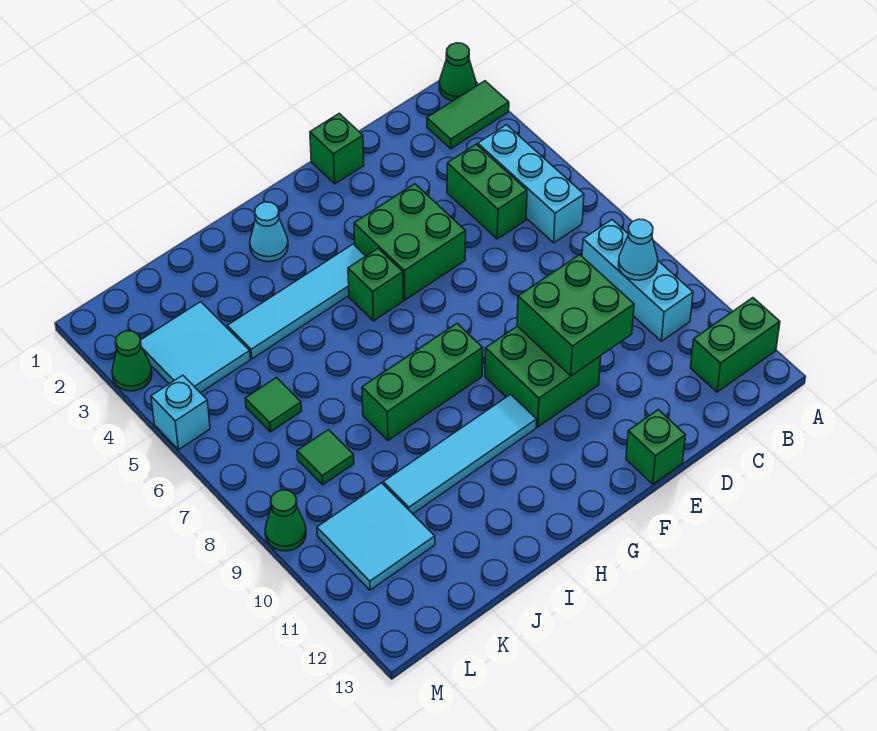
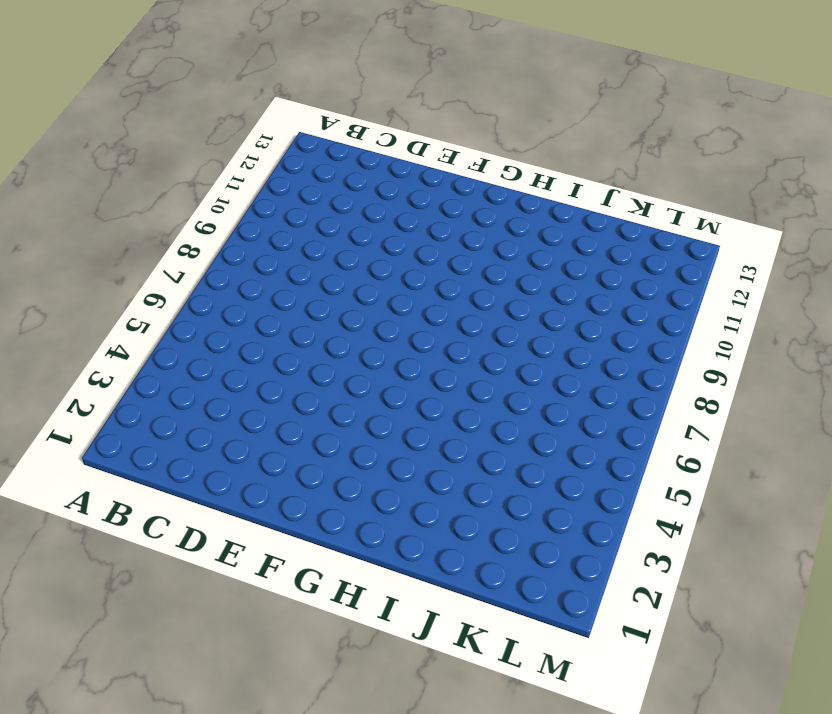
none -> green 1x1 cone [439,43,476,101]
none -> green 1x2 tile [427,81,509,149]
none -> green 1x2 brick [691,298,780,392]

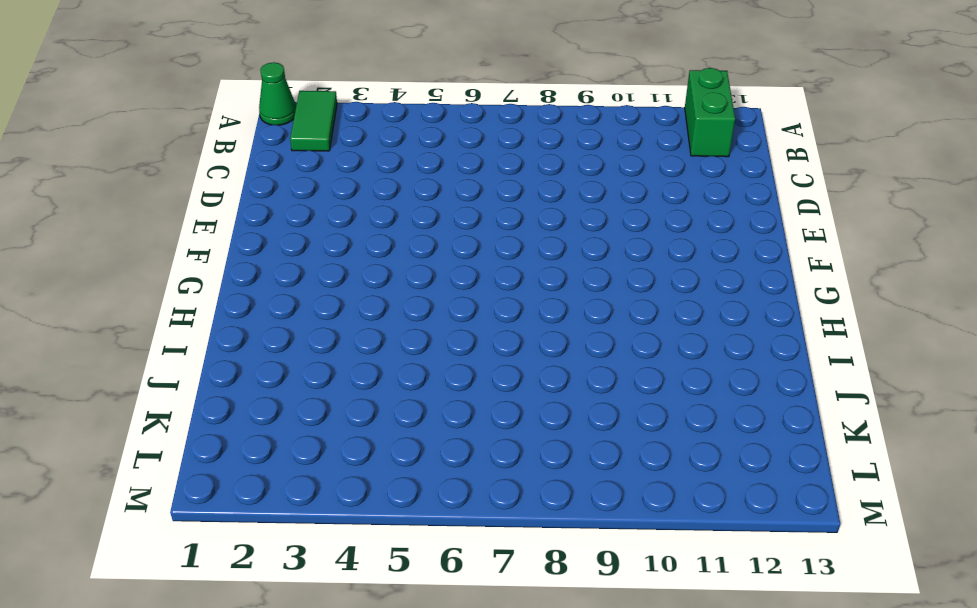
none -> cyan 1x3 brick [478,125,584,243]
none -> cyan 1x3 brick [582,220,693,341]
none -> green 1x2 brick [447,144,527,239]

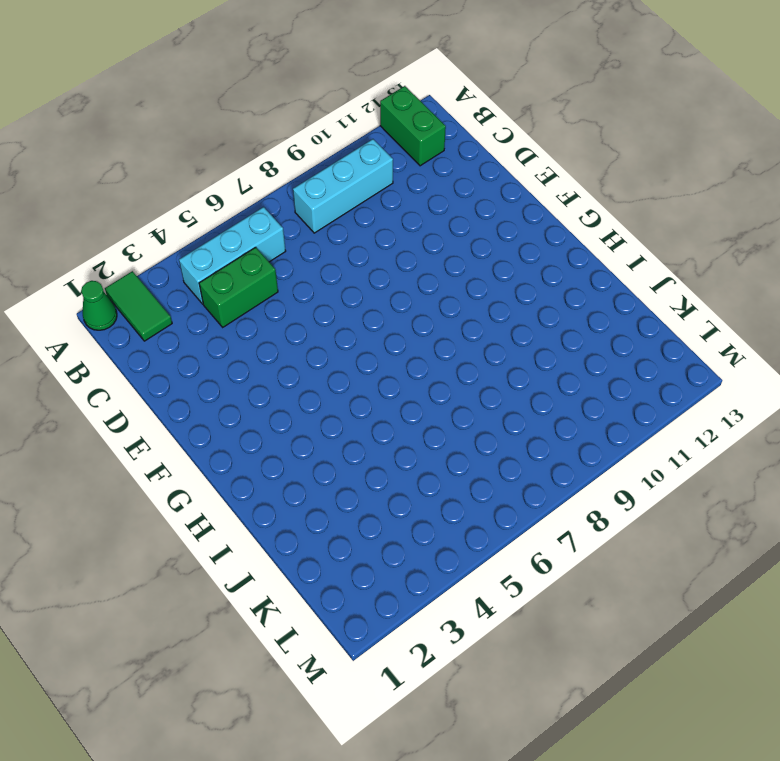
none -> green 1x1 brick [310,113,364,184]
none -> green 2x2 brick [354,184,466,300]
none -> green 2x2 brick [485,326,601,427]

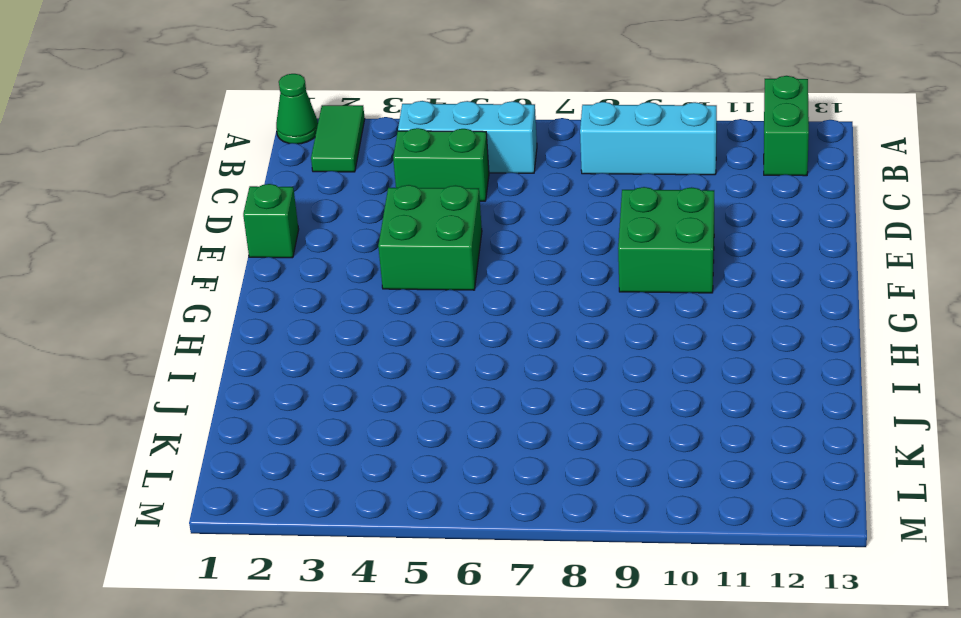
none -> green 1x1 brick [626,410,685,484]
none -> cyan 1x4 tile [227,244,365,359]
none -> green 1x1 brick [348,248,403,321]

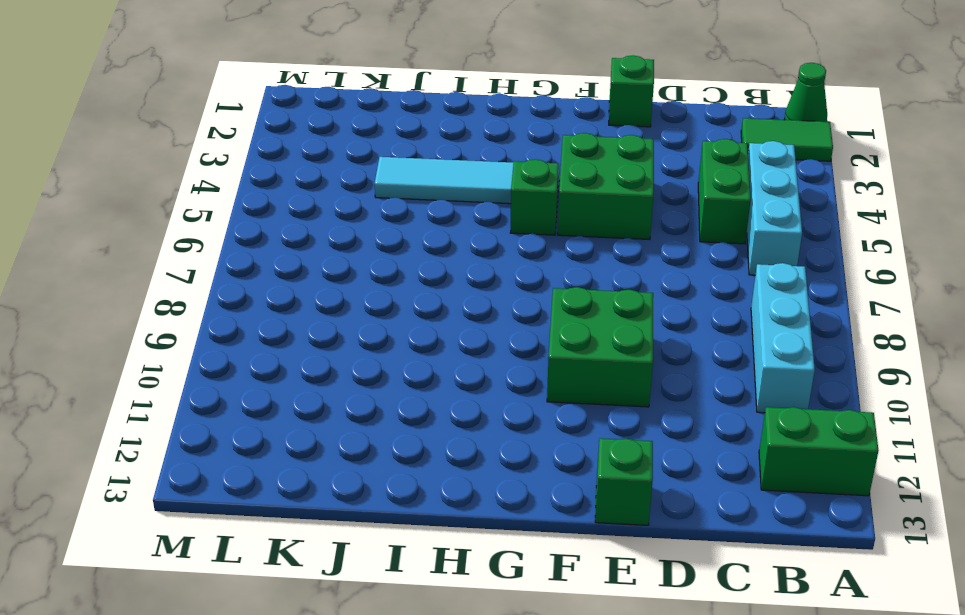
none -> green 1x3 brick [362,324,483,440]
none -> cyan 1x4 tile [383,394,537,514]
none -> cyan 1x1 cone [250,202,288,262]

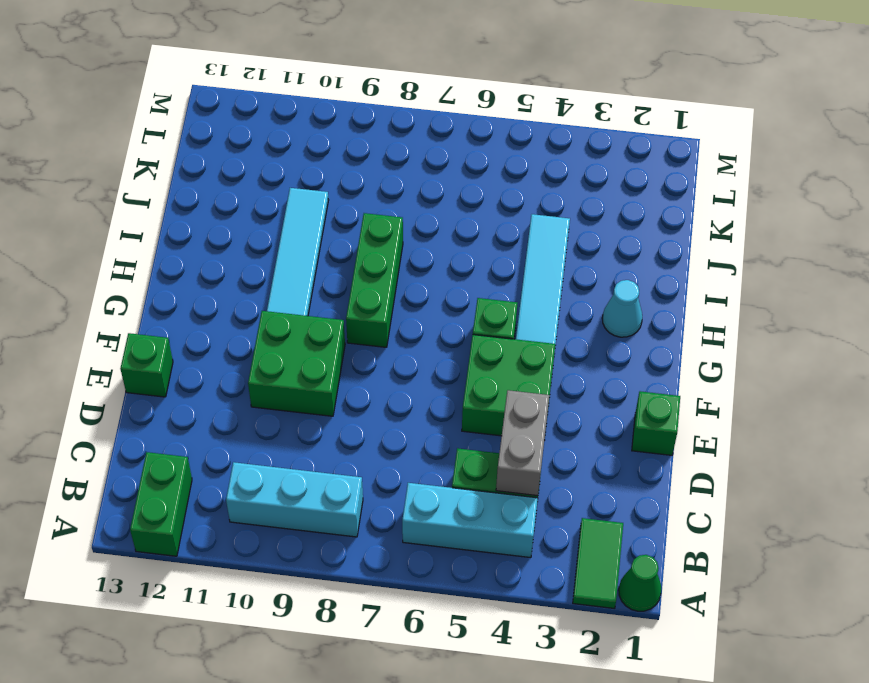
grey 1x2 brick [496,390,549,496] -> none
none -> cyan 2x2 tile [141,302,250,393]
none -> green 1x1 tile [245,378,302,432]
none -> green 1x1 tile [297,430,354,485]

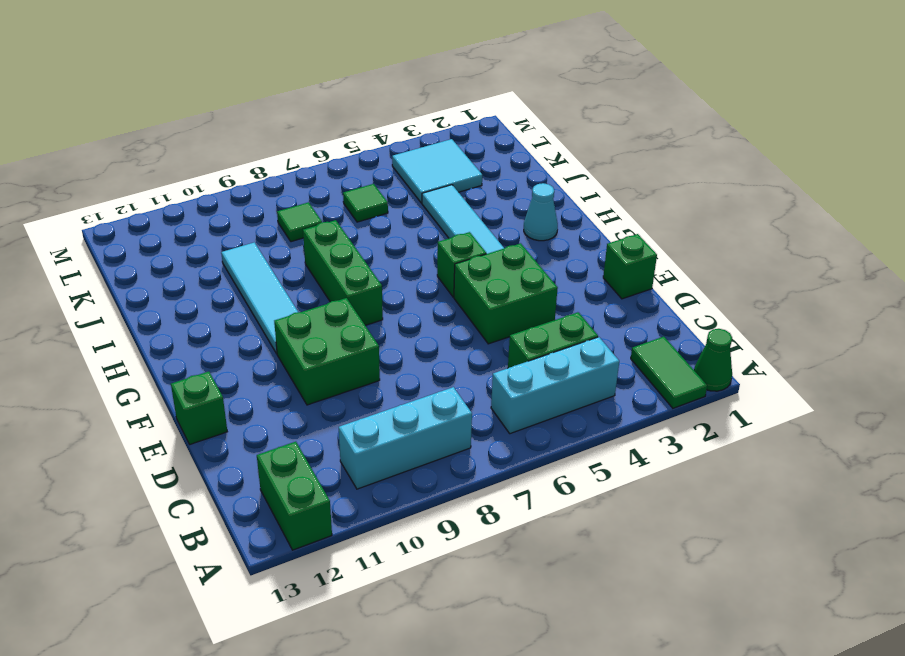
none -> cyan 2x2 tile [317,483,435,590]
none -> green 1x1 cone [112,331,152,391]
none -> cyan 1x1 brick [151,375,210,450]

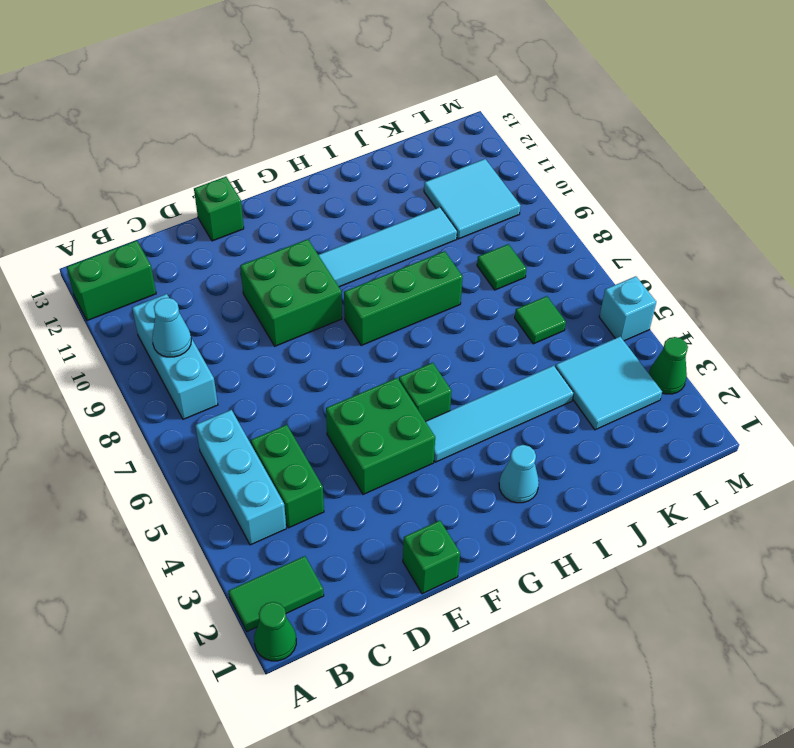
none -> green 1x1 cone [265,490,306,551]
none -> green 2x2 brick [517,255,634,376]

